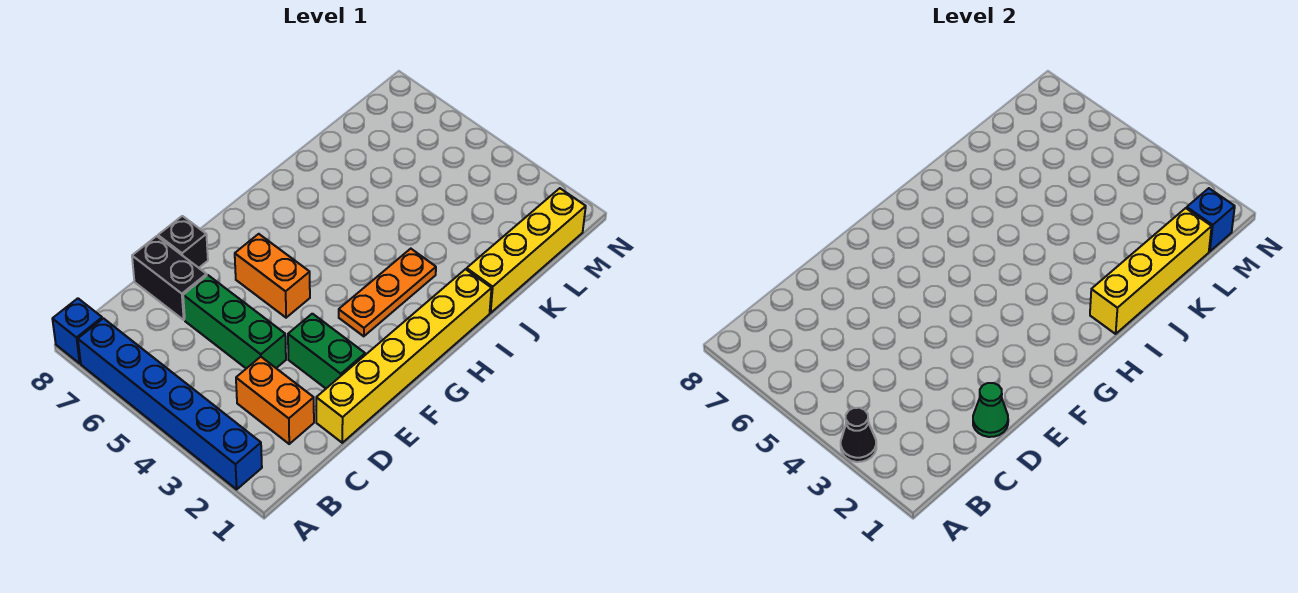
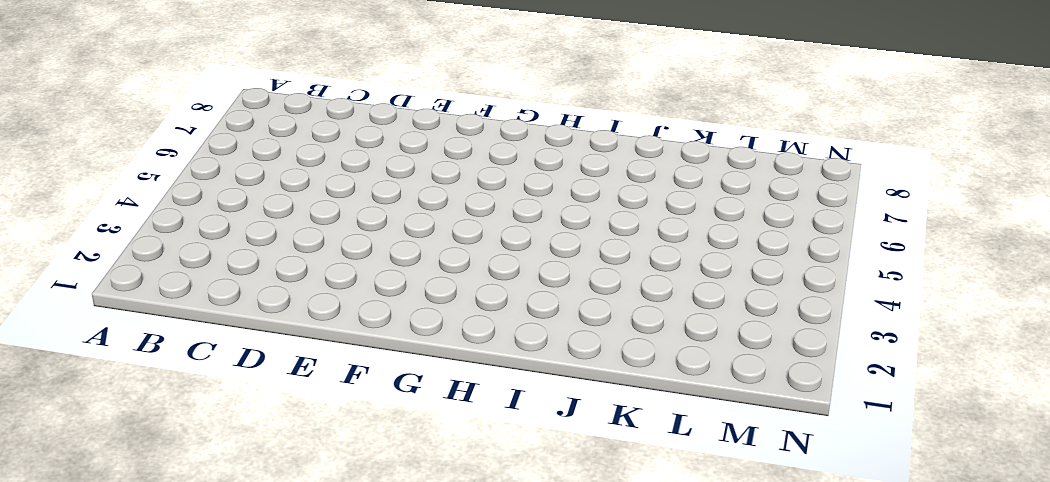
none -> blue 1x6 brick [78,318,262,489]
none -> blue 1x1 brick [52,298,102,363]
none -> orange 1x2 brick [236,357,314,444]

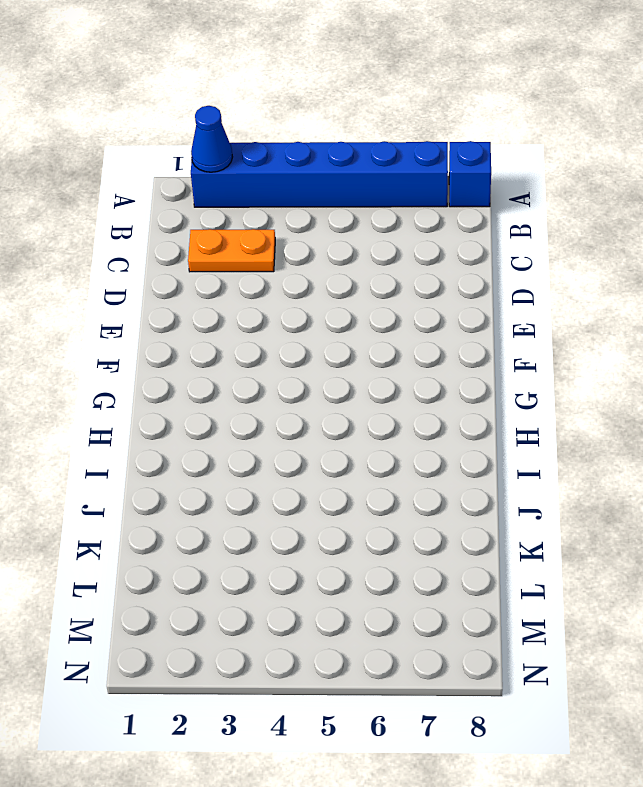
blue 1x1 cone [191,106,232,172] -> none
orange 1x2 plate [188,229,275,272] -> orange 1x2 brick [236,357,314,444]
none -> yellow 1x6 brick [316,269,492,443]
none -> green 1x3 brick [183,275,286,369]
none -> black 1x2 brick [132,236,207,320]

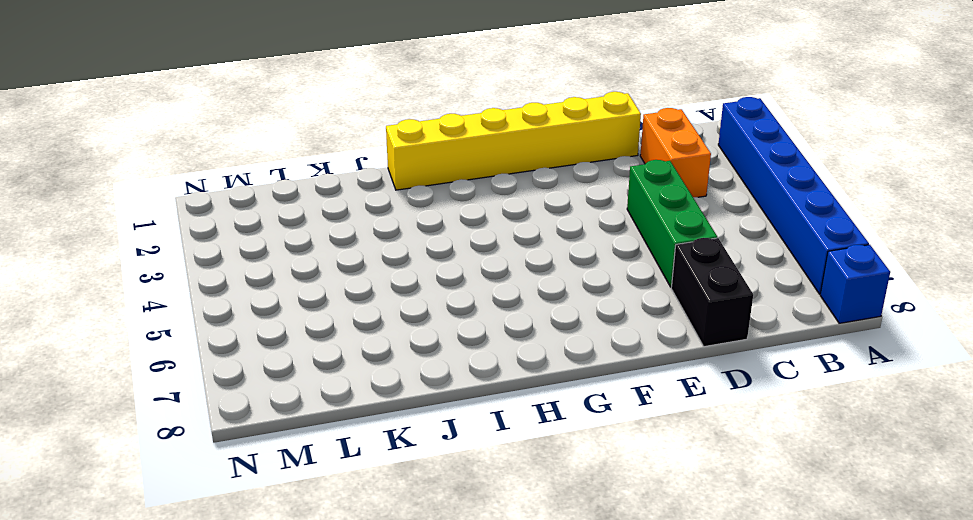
none -> green 1x2 brick [288,314,365,388]
none -> black 1x1 brick [158,216,208,268]
none -> orange 1x2 brick [235,234,310,318]

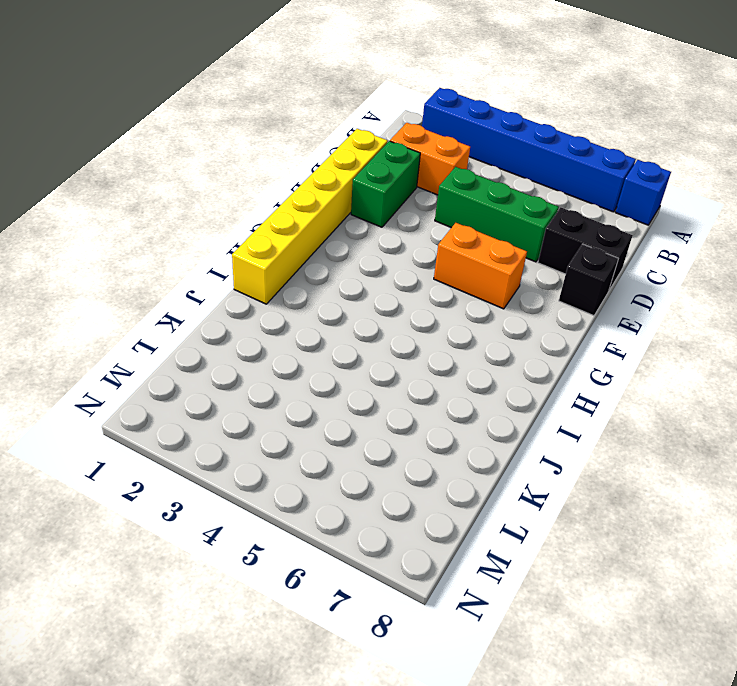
green 1x2 brick [351,141,420,227] -> green 1x2 brick turned to [288,314,365,388]
none -> orange 1x3 plate [339,249,436,336]
none -> yellow 1x4 brick [467,188,586,313]
none -> black 1x1 cone [841,408,876,462]

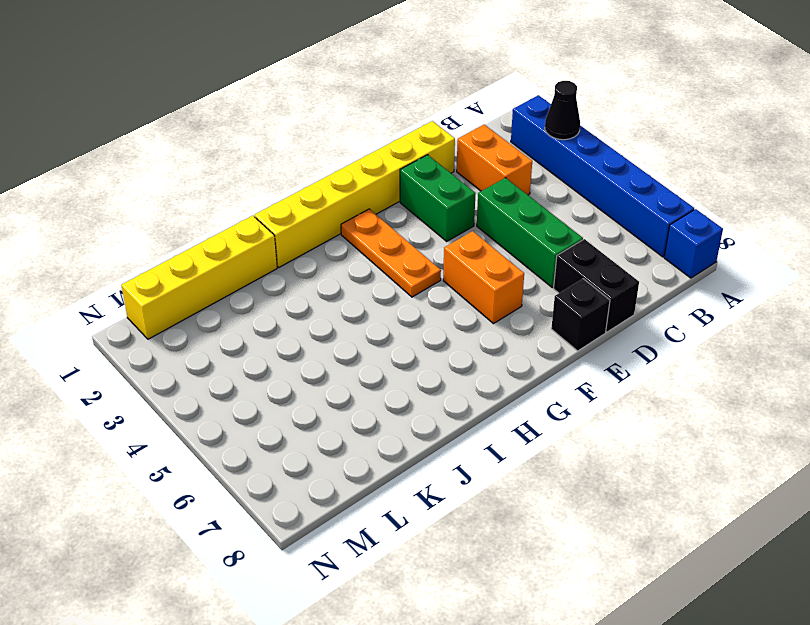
orange 1x3 plate [341,209,441,297] -> orange 1x3 plate turned to [339,249,436,336]
none -> green 1x1 cone [973,383,1008,437]
none -> yellow 1x4 brick [1090,208,1212,334]
none -> blue 1x1 brick [1187,188,1235,252]

